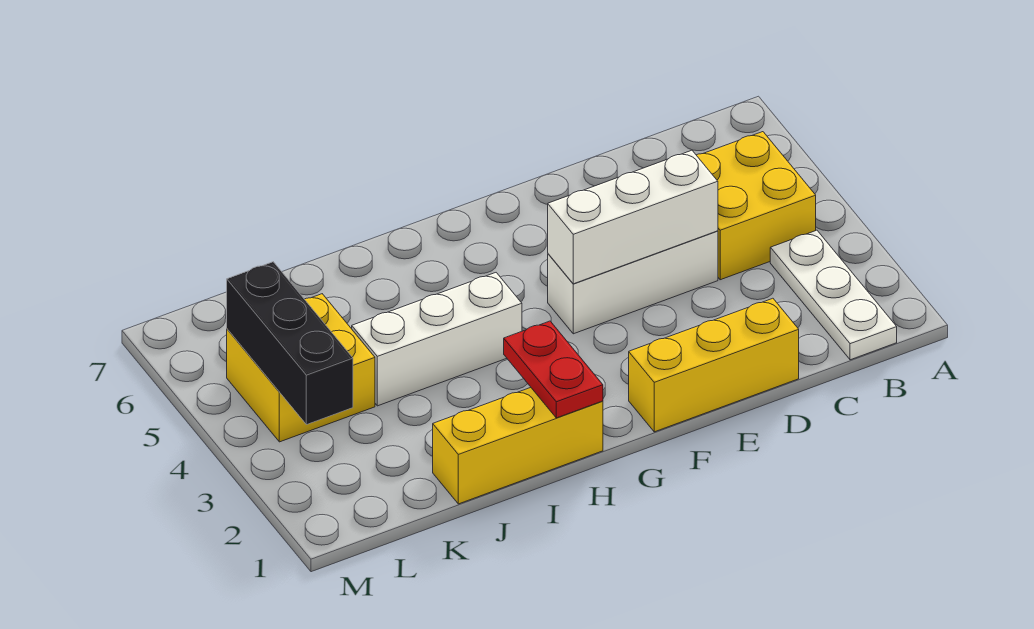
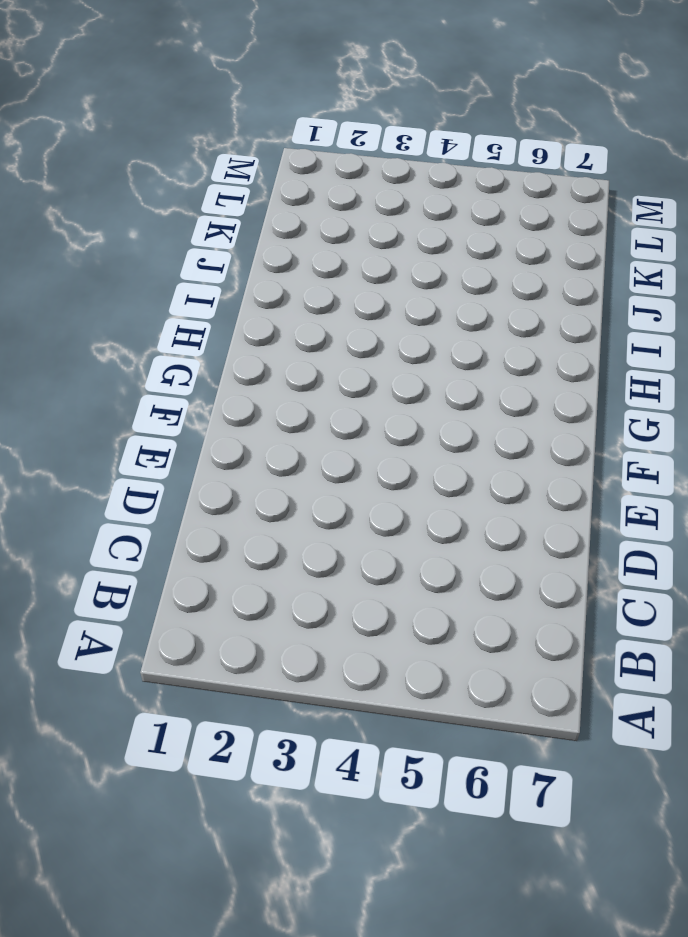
none -> white 1x3 plate [770,230,897,360]
none -> yellow 2x2 brick [697,132,816,280]

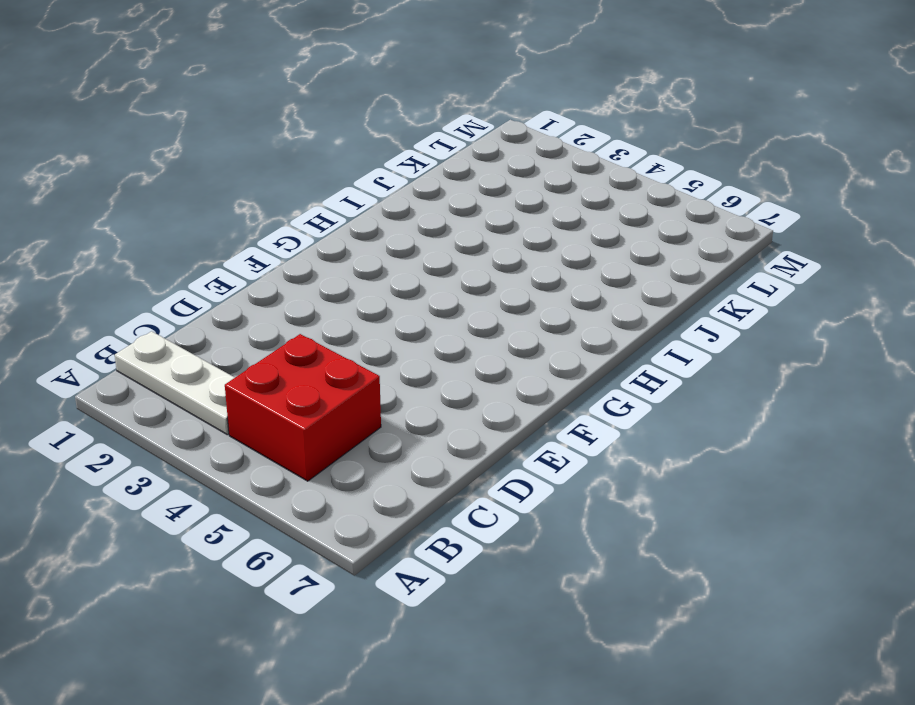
red 2x2 brick [225,334,381,481] -> yellow 2x2 brick [697,132,816,280]
none -> yellow 1x3 brick [629,298,799,432]
none -> white 1x3 brick [548,231,718,334]

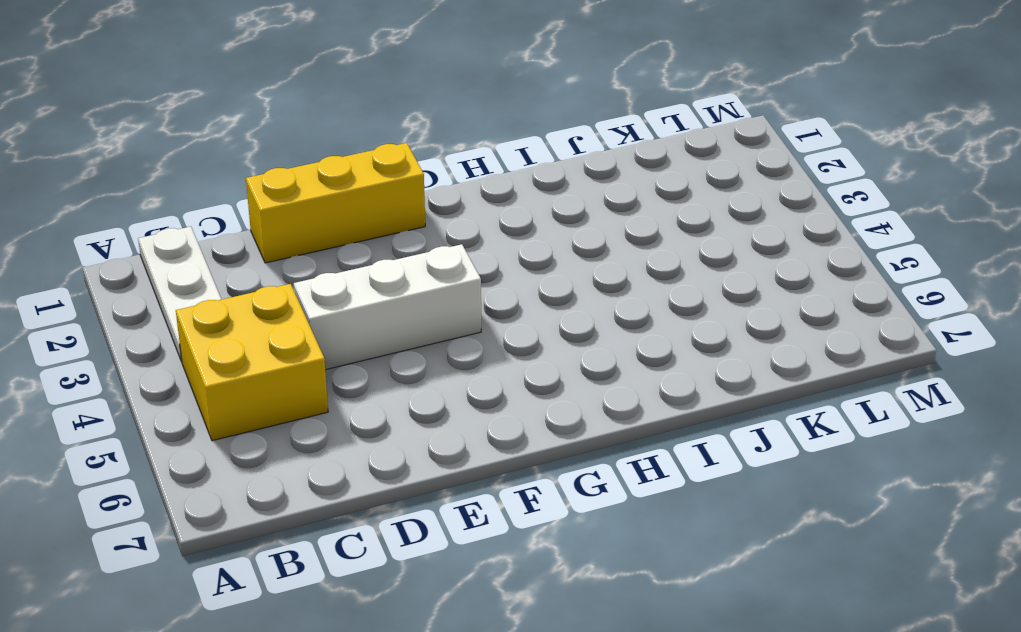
none -> yellow 1x3 brick [433,388,603,504]
none -> white 1x3 brick [352,273,522,406]

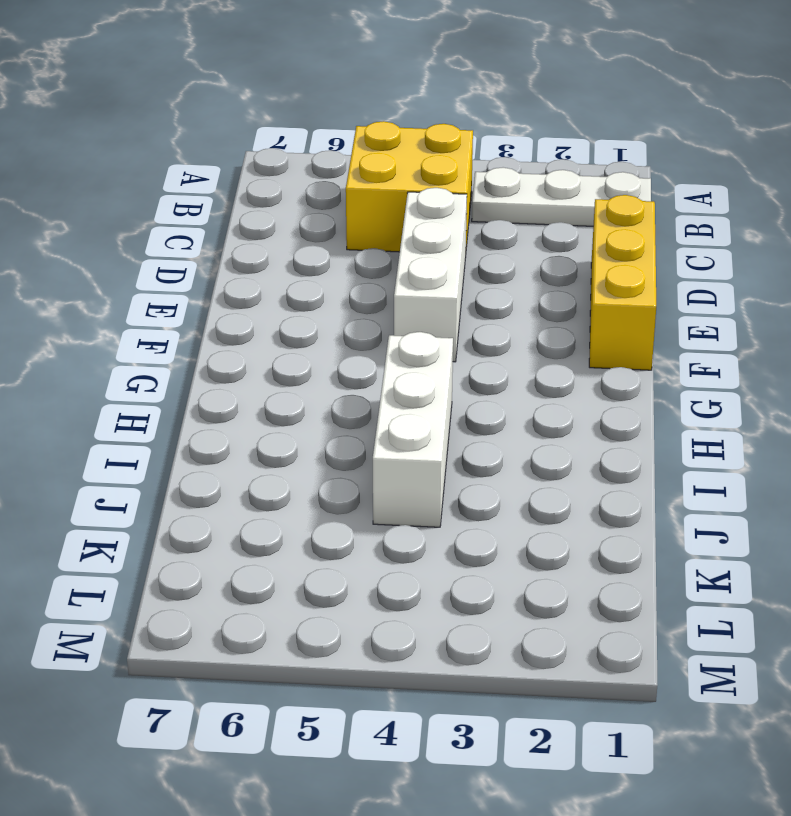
none -> yellow 1x3 brick [433,388,603,504]
none -> yellow 2x2 brick [227,294,375,442]

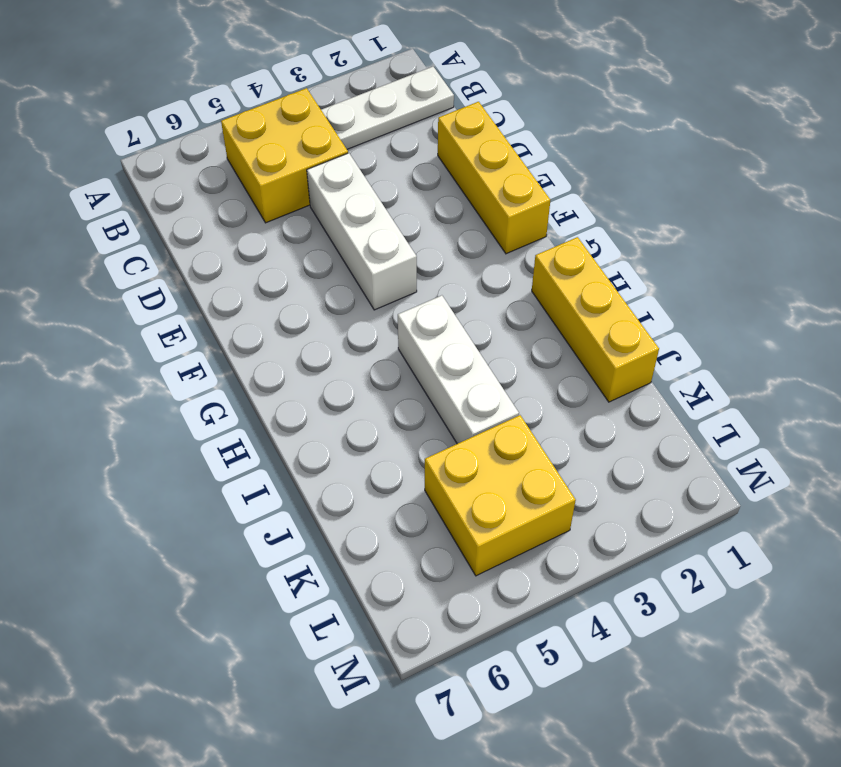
none -> white 1x3 brick [548,150,718,284]
none -> red 1x2 plate [504,321,603,418]

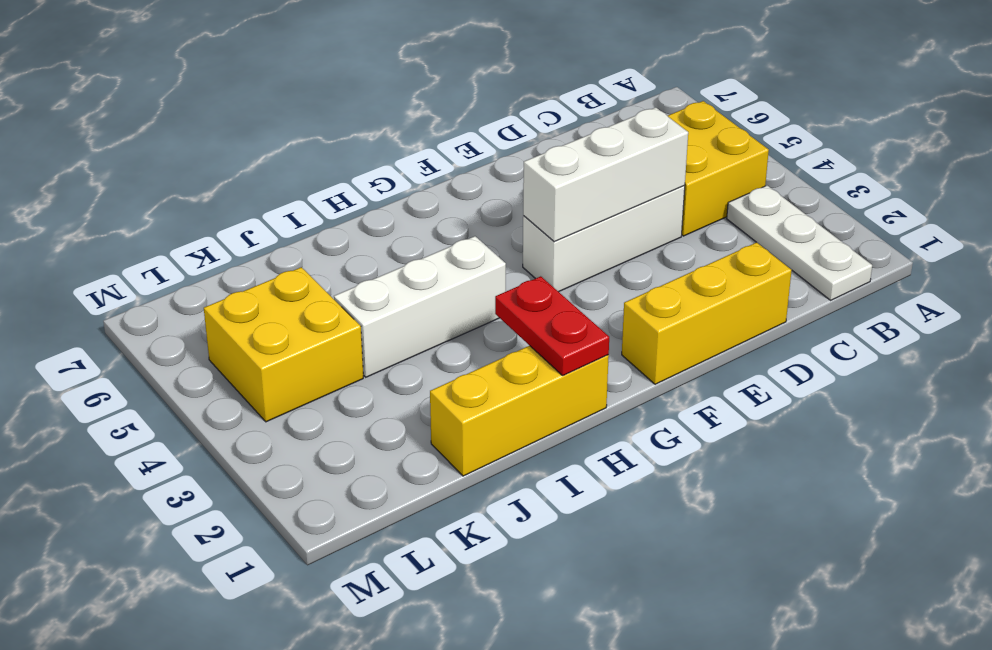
none -> black 1x3 brick [227,262,353,425]

